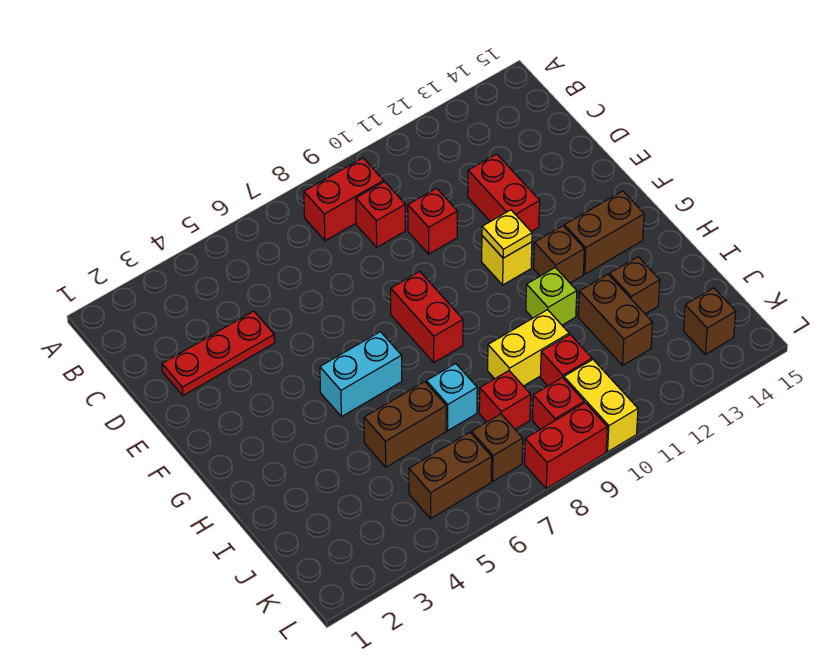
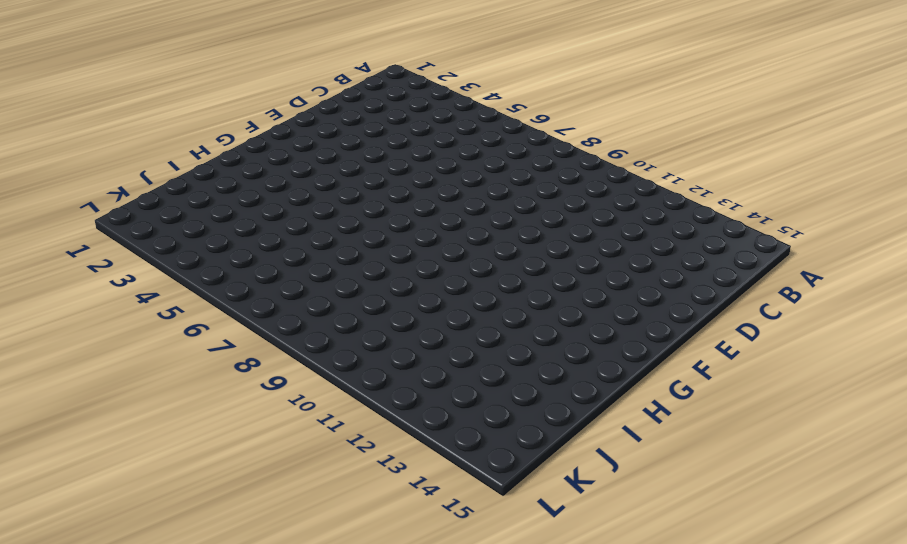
none -> red 1x2 brick [304,158,384,241]
none -> red 1x1 brick [356,182,405,247]
none -> red 1x3 plate [162,311,275,396]

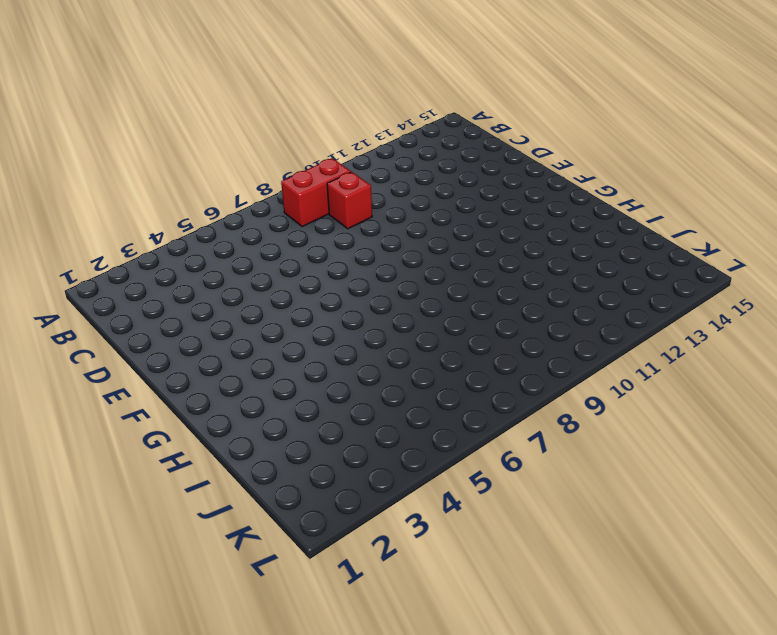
none -> red 1x3 plate [162,311,275,396]
none -> red 1x1 brick [408,188,457,254]
none -> red 1x2 brick [468,154,540,232]

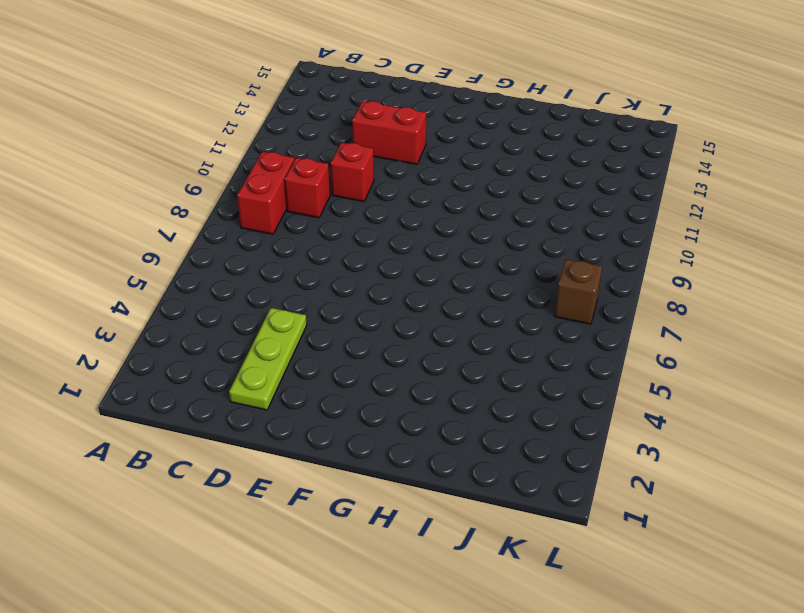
lime 1x3 plate [229,308,307,410] -> red 1x3 plate [162,311,275,396]
none -> red 1x2 brick [391,272,463,362]
none -> yellow 1x1 brick [482,236,532,285]
none -> cyan 1x2 brick [320,332,402,417]

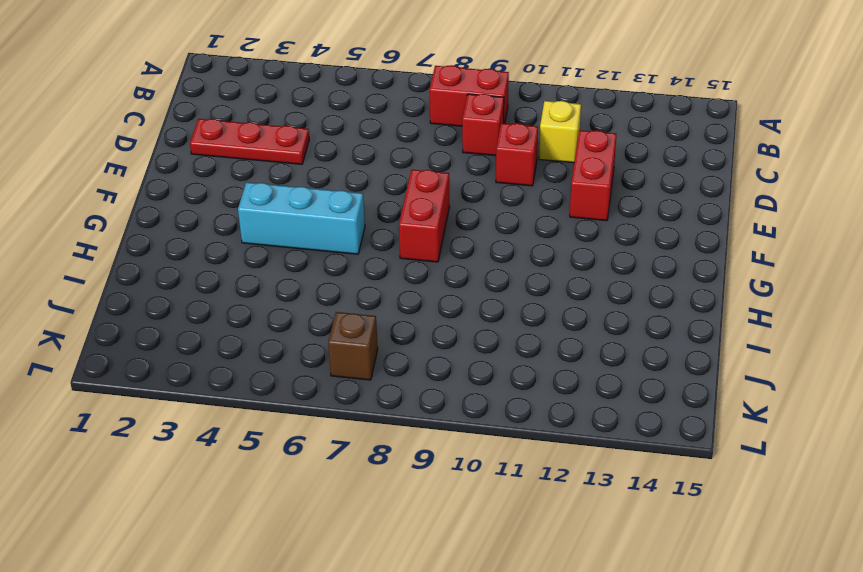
yellow 1x1 brick [539,101,581,163] -> yellow 1x1 brick moved to [482,236,532,285]
cyan 1x3 brick [238,182,365,254] -> cyan 1x2 brick [320,332,402,417]
none -> brown 1x1 brick [534,226,584,283]
none -> brown 1x2 brick [564,191,644,274]
none -> lime 1x1 brick [526,267,577,325]

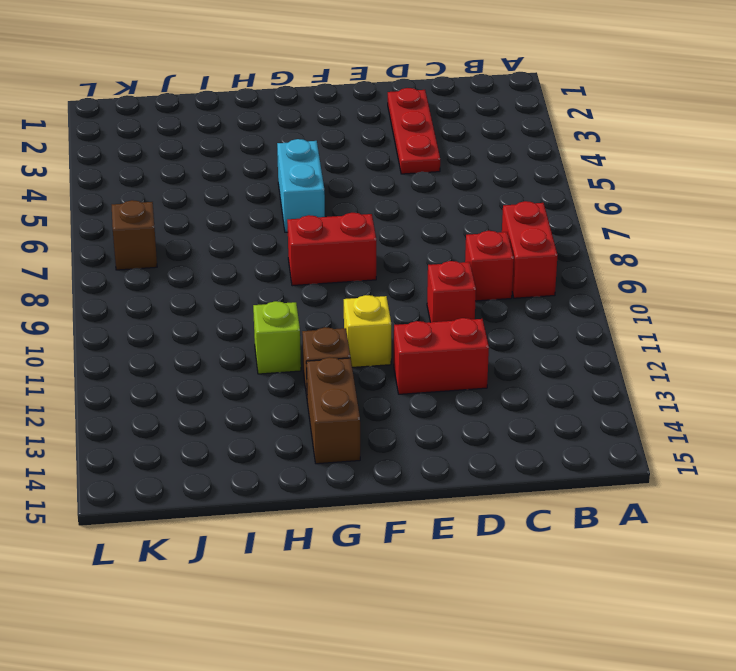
none -> brown 1x2 brick [364,382,446,467]
none -> cyan 1x1 brick [426,364,477,431]
none -> yellow 1x2 brick [488,310,569,386]

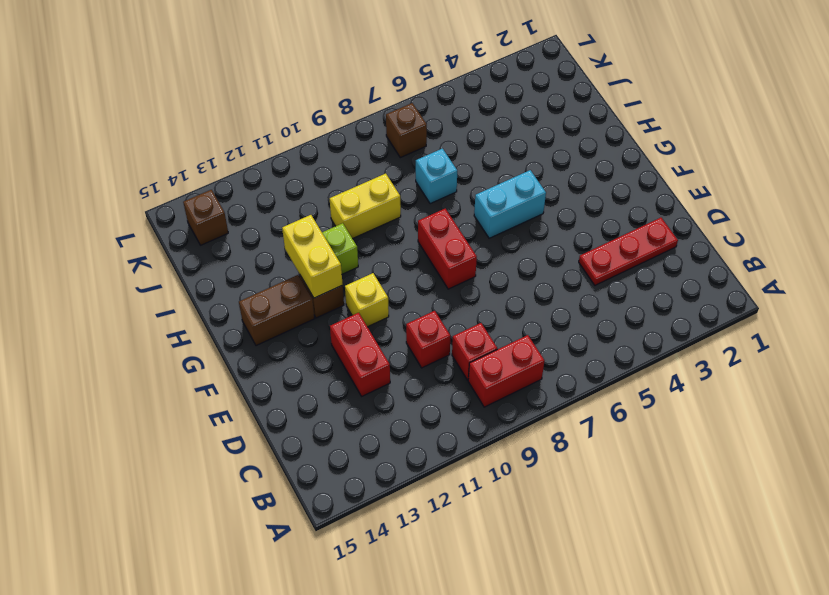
yellow 1x2 brick [282,215,343,298] -> yellow 1x2 brick moved to [564,360,638,452]
none -> brown 1x2 brick [364,382,446,467]
none -> brown 1x2 brick [578,274,653,365]
none -> brown 1x1 brick [609,257,660,314]

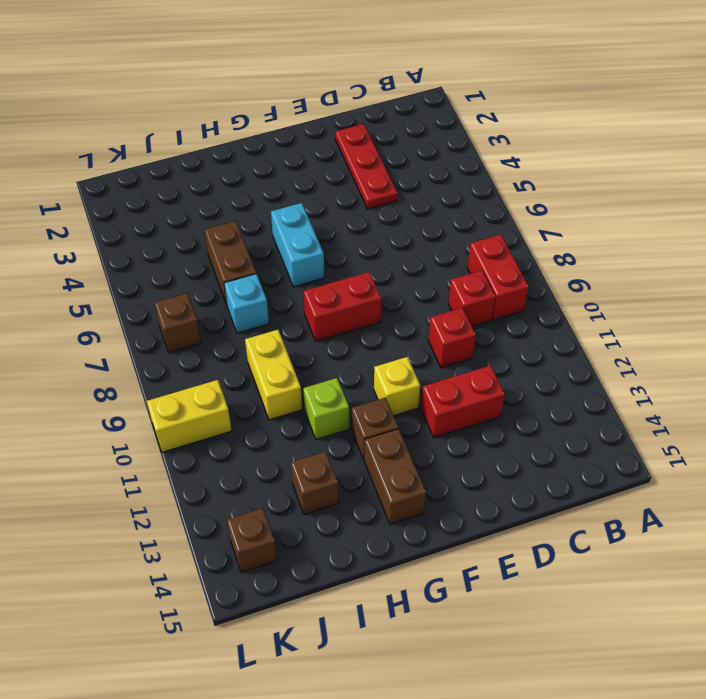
none -> brown 1x2 brick [578,274,653,365]
none -> red 1x1 brick [479,371,531,429]
none -> red 1x1 brick [540,335,592,386]

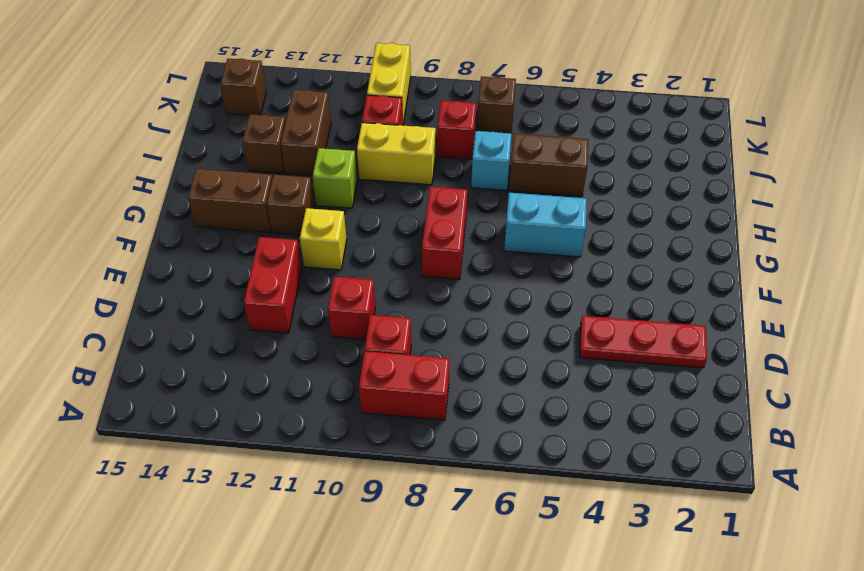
none -> brown 1x2 brick [409,432,492,518]
none -> red 1x1 brick [533,377,584,429]
none -> red 1x2 brick [525,403,607,489]

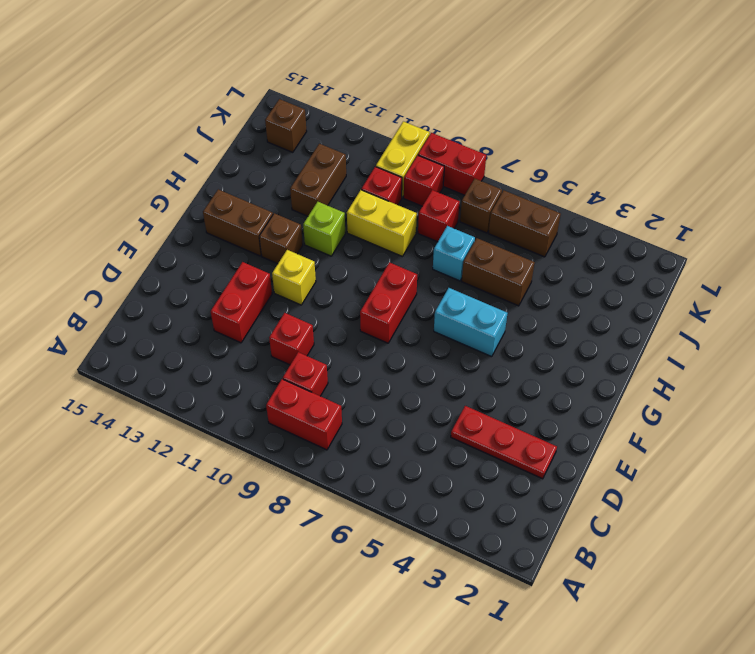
none -> brown 1x1 brick [609,257,660,314]
none -> yellow 1x1 plate [482,210,532,258]

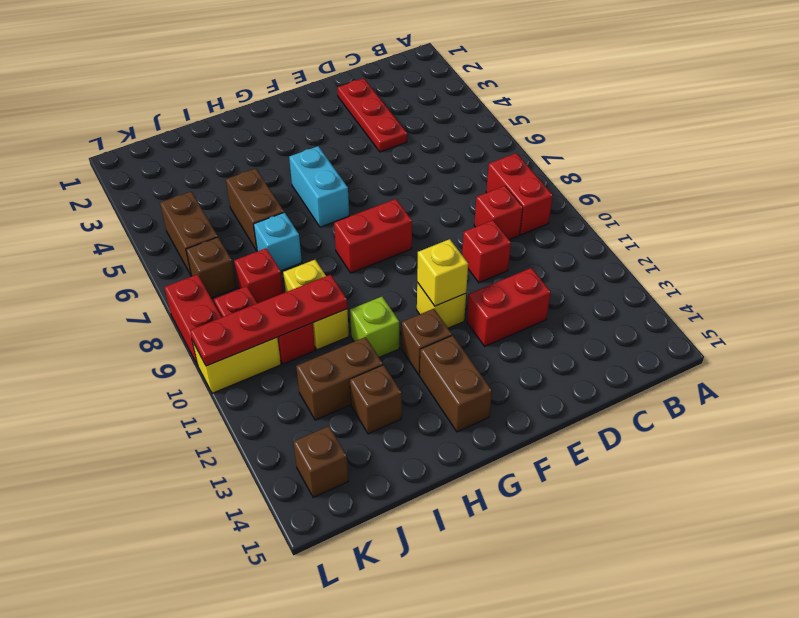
yellow 1x1 brick [417,239,468,306] -> yellow 1x1 plate [482,210,532,258]
red 1x4 plate [190,275,347,366] -> none

